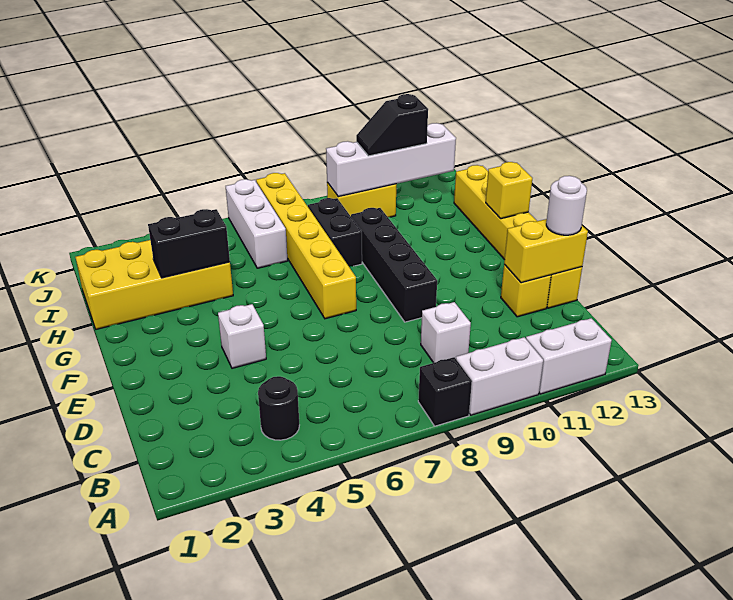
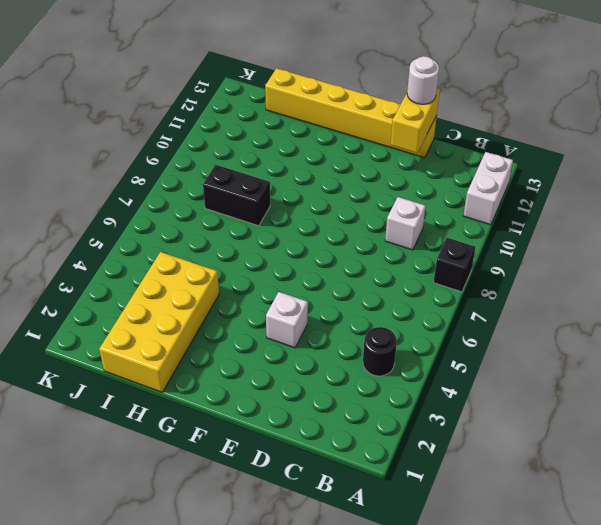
none -> white 1x2 brick [456,337,543,415]
none -> yellow 1x1 brick [501,265,551,317]
none -> black 1x4 brick [351,208,437,322]

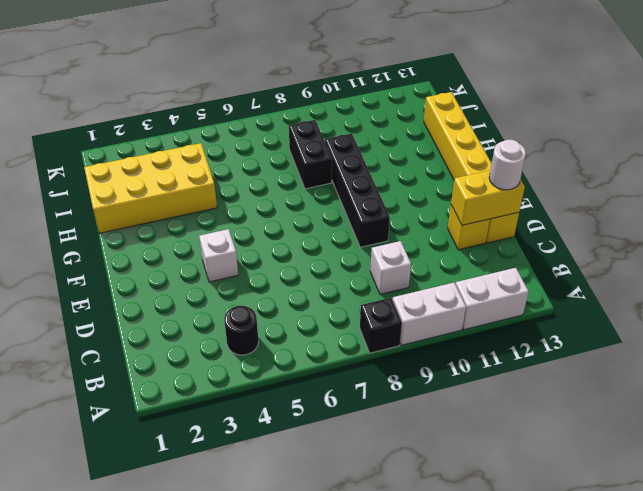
none -> yellow 1x6 brick [256,173,356,319]
none -> white 1x3 brick [226,179,288,268]
none -> yellow 1x2 brick [327,182,396,217]

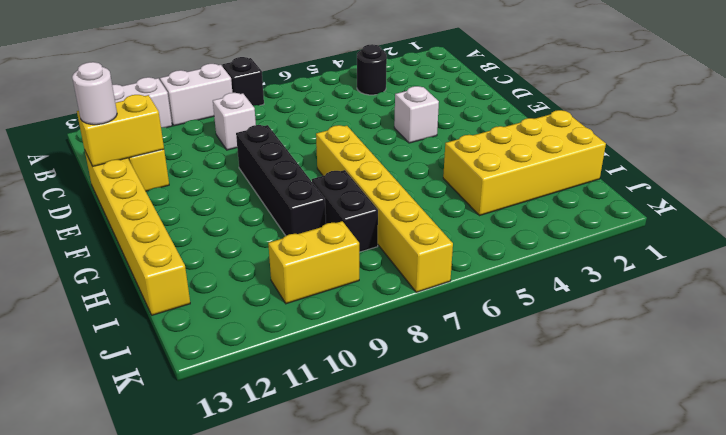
none -> white 1x3 brick [226,179,288,268]
none -> yellow 1x1 brick [486,162,532,219]
none -> black 1x2 brick [148,209,230,278]

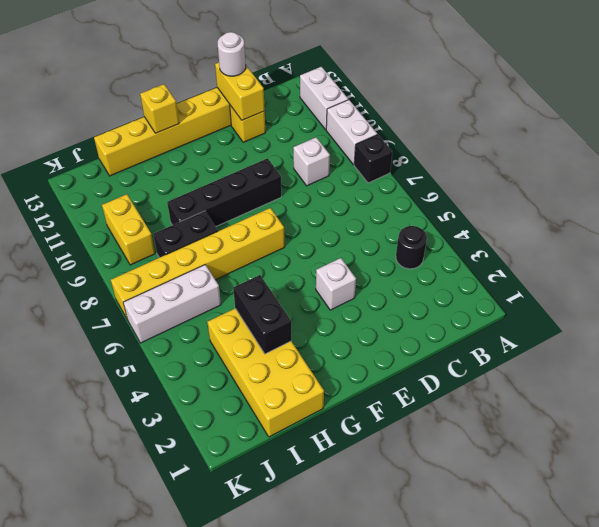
none -> white 1x4 brick [326,123,456,197]
none -> black 1x2 slope [356,94,428,156]

